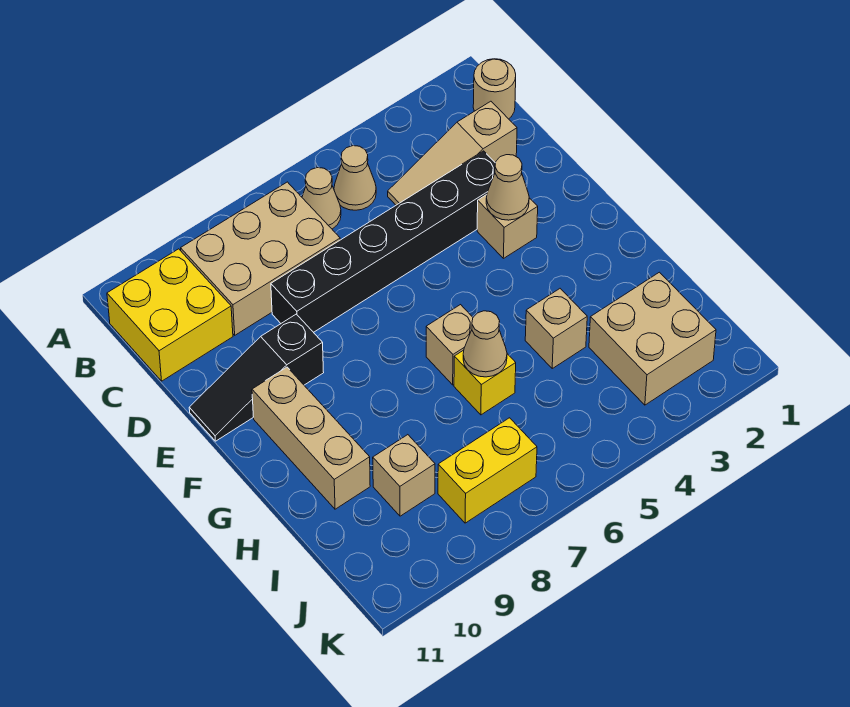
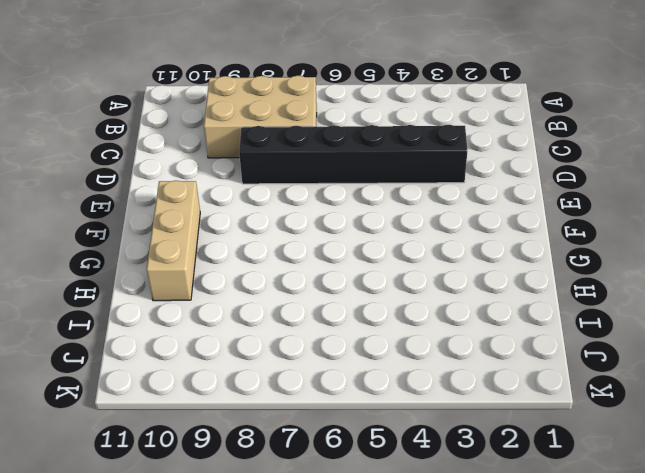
none -> tan 1x1 round brick [473,59,516,119]
none -> tan 1x1 cone [334,146,376,210]
none -> tan 1x1 cone [302,168,341,229]

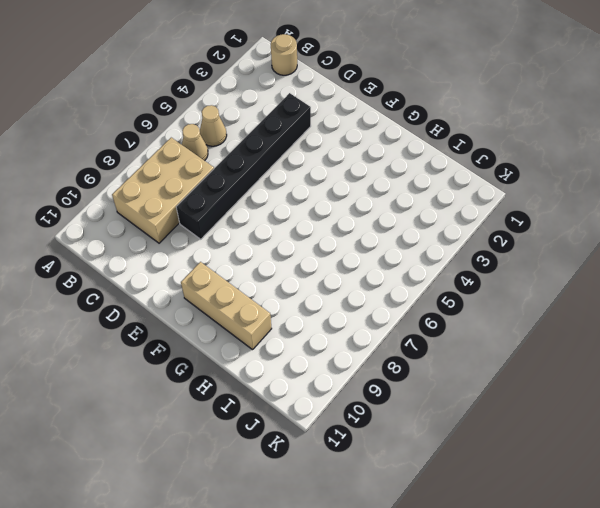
none -> yellow 2x2 brick [107,249,233,381]
none -> tan 1x3 slope [388,101,517,205]
none -> tan 1x1 brick [477,195,538,258]

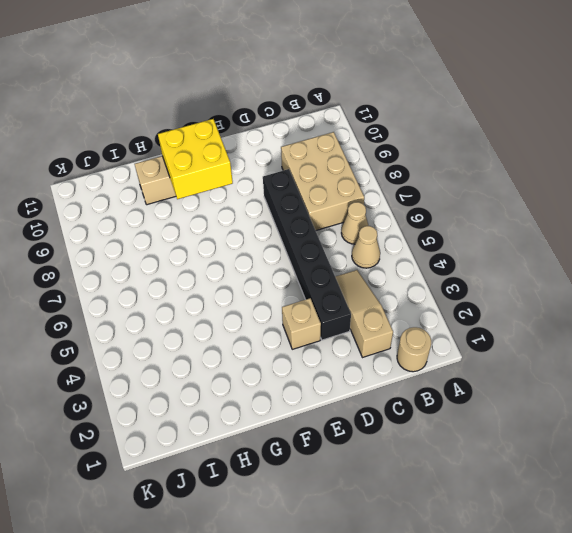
yellow 2x2 brick [158,119,233,199] -> yellow 2x2 brick moved to [107,249,233,381]
none -> black 1x3 slope [189,314,324,441]
none -> tan 1x1 brick [426,305,473,385]
none -> tan 1x1 brick [525,289,587,368]

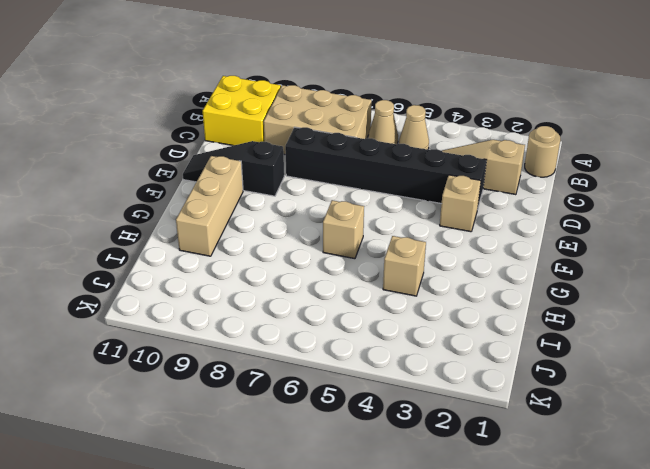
none -> yellow 1x1 brick [454,350,516,415]
none -> tan 2x2 brick [589,272,716,405]
none -> tan 1x1 brick [373,435,435,516]

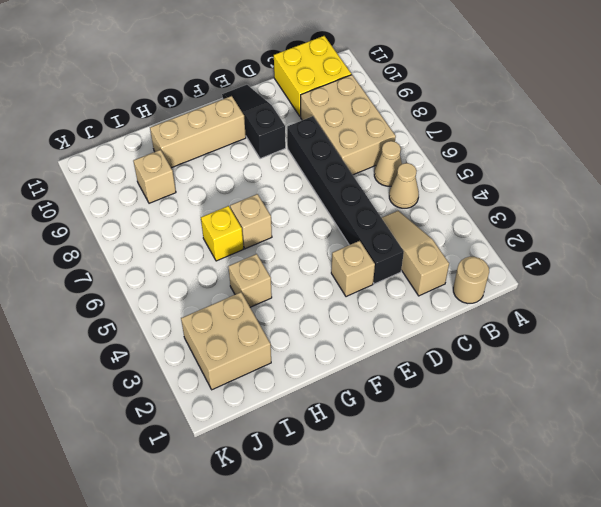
none -> yellow 1x2 brick [438,418,537,523]
none -> tan 1x1 cone [486,155,529,220]
none -> tan 1x1 cone [463,311,507,377]

